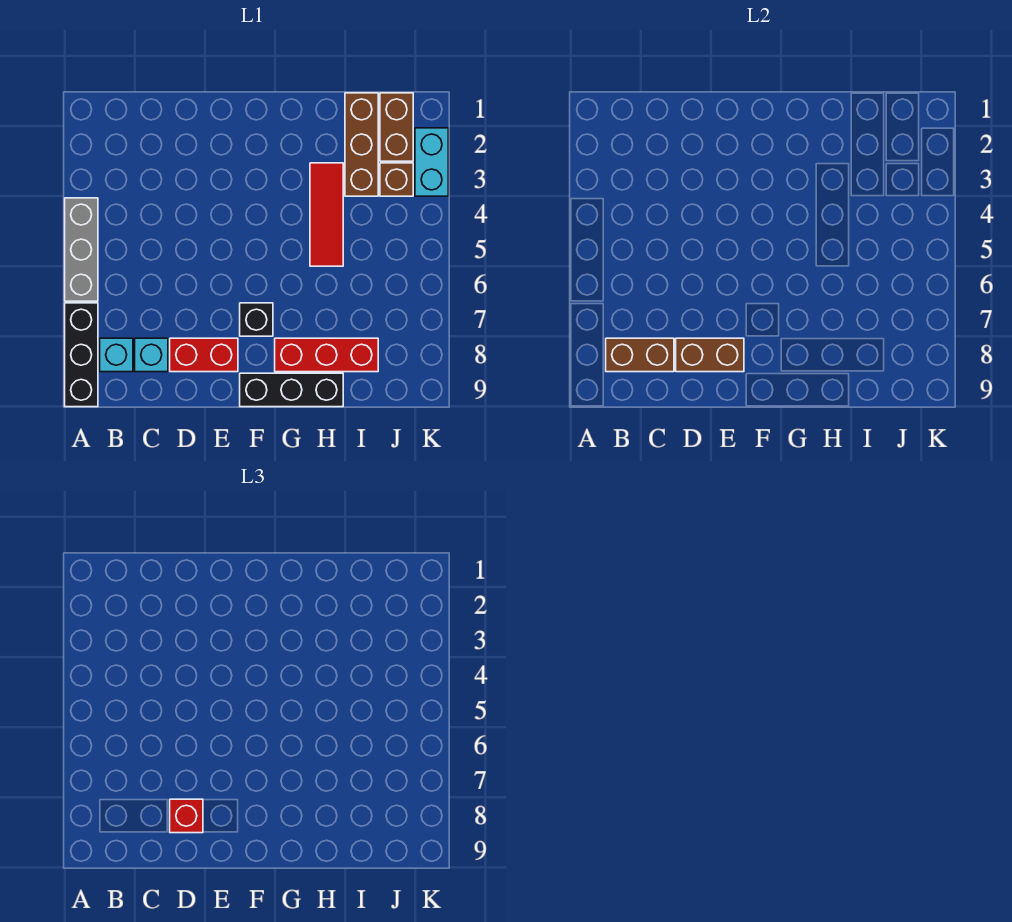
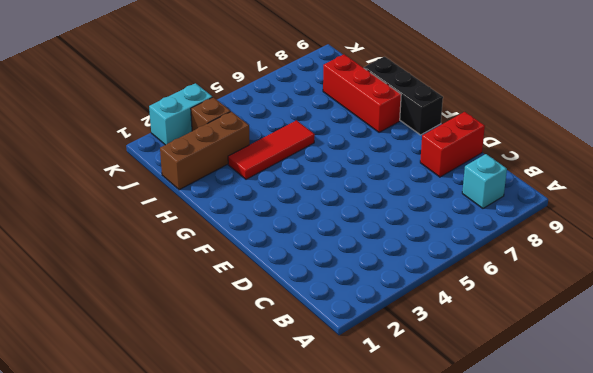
red 1x2 brick [420,112,485,177] -> red 1x2 brick turned to [170,338,238,372]
none -> grey 1x3 brick [65,198,98,301]
none -> black 1x3 brick [65,303,98,407]
none -> cyan 1x1 brick [135,338,168,372]

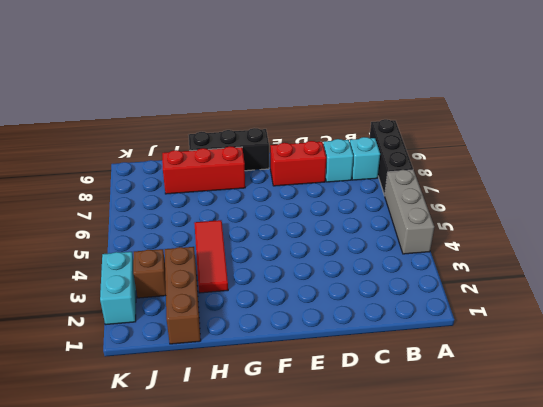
none -> black 1x1 brick [240,303,273,336]
none -> brown 1x2 brick [380,93,413,161]
none -> brown 1x2 brick [606,338,674,372]

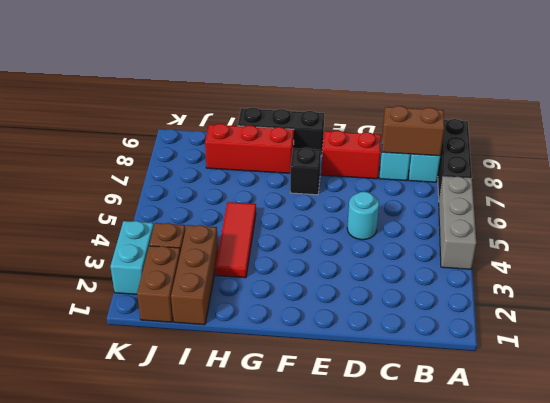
cyan 1x1 round brick [347,192,379,240] -> none
none -> brown 1x2 brick [676,338,744,372]
none -> red 1x1 brick [170,799,203,833]

